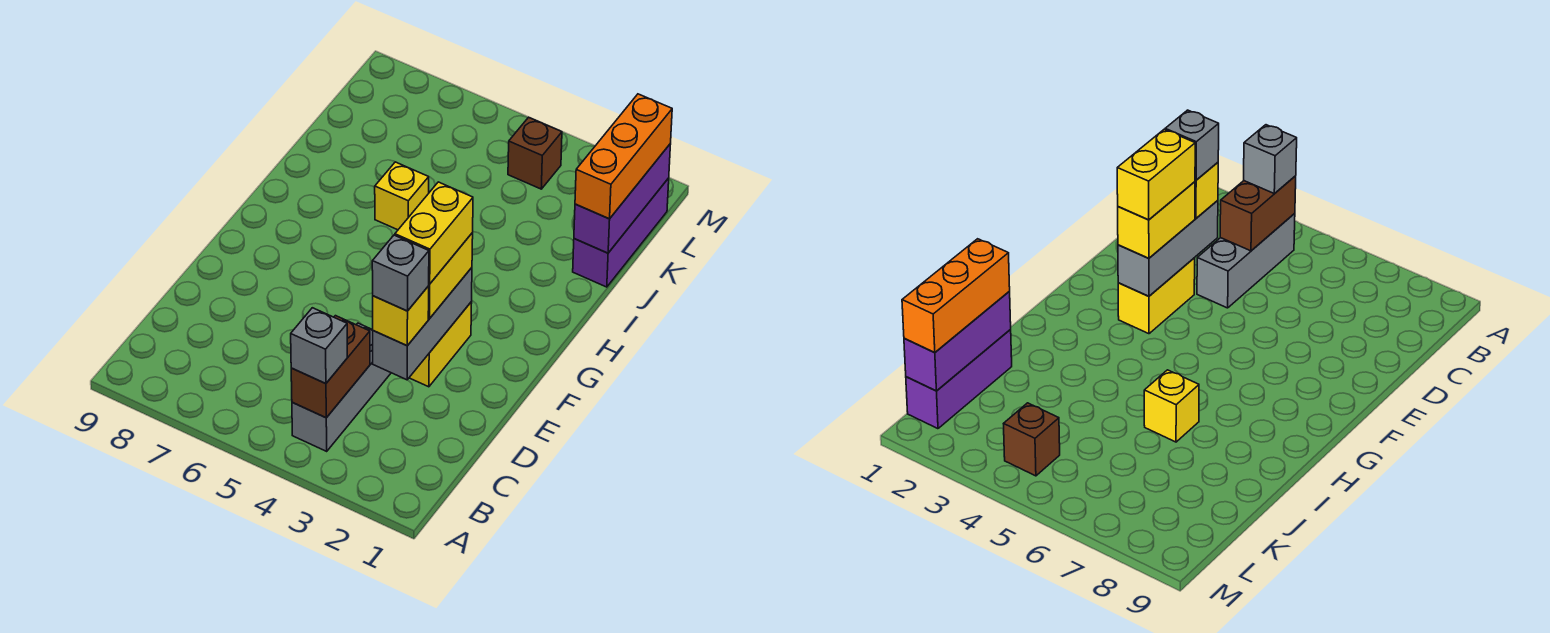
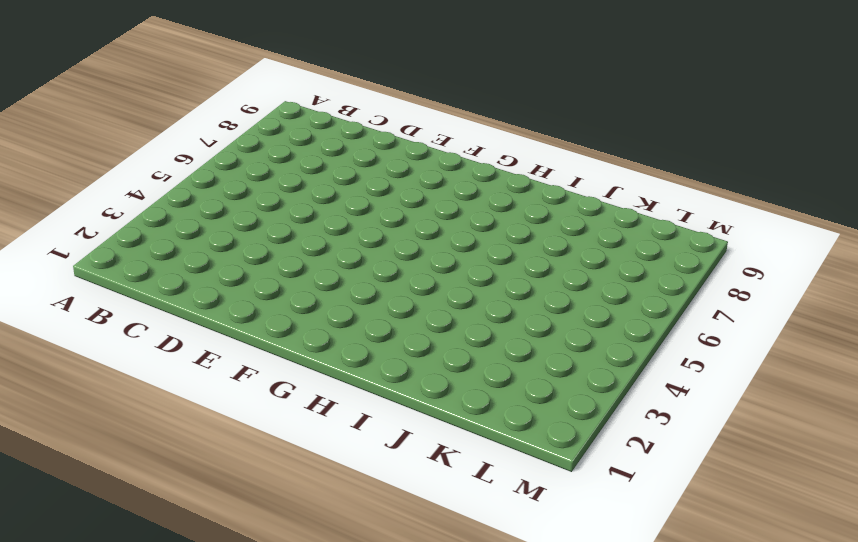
none -> grey 1x3 brick [292,323,391,451]
none -> yellow 1x2 brick [409,302,472,387]
none -> yellow 1x1 brick [375,162,429,230]

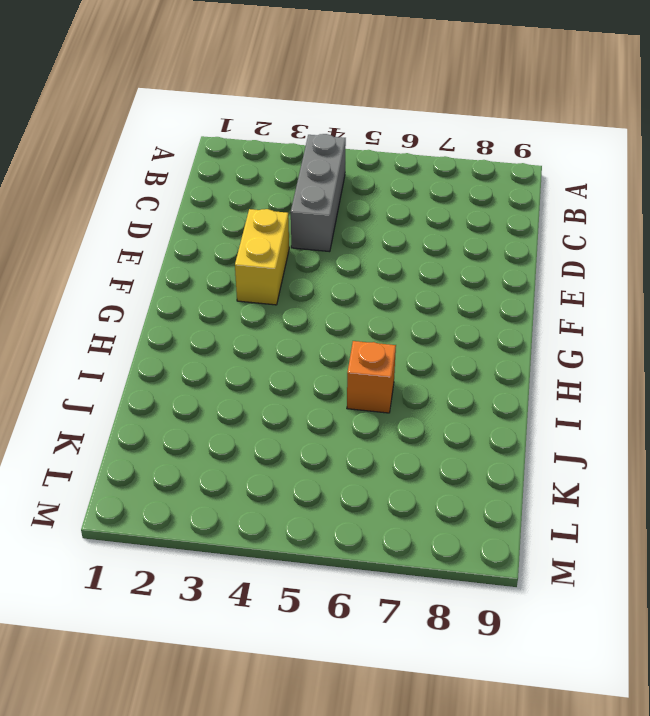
orange 1x1 brick [347,341,396,413] -> yellow 1x1 brick [375,162,429,230]
none -> purple 1x3 brick [573,178,669,287]
none -> brown 1x1 brick [508,117,562,189]
none -> brown 1x2 brick [291,316,370,418]

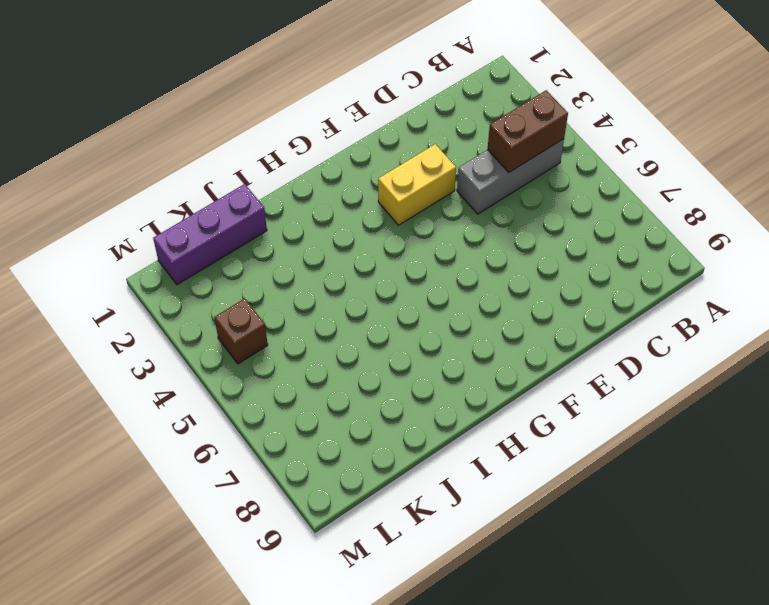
none -> yellow 1x1 brick [375,162,429,230]
none -> grey 1x3 brick [373,268,472,380]
none -> purple 1x3 brick [574,144,671,253]

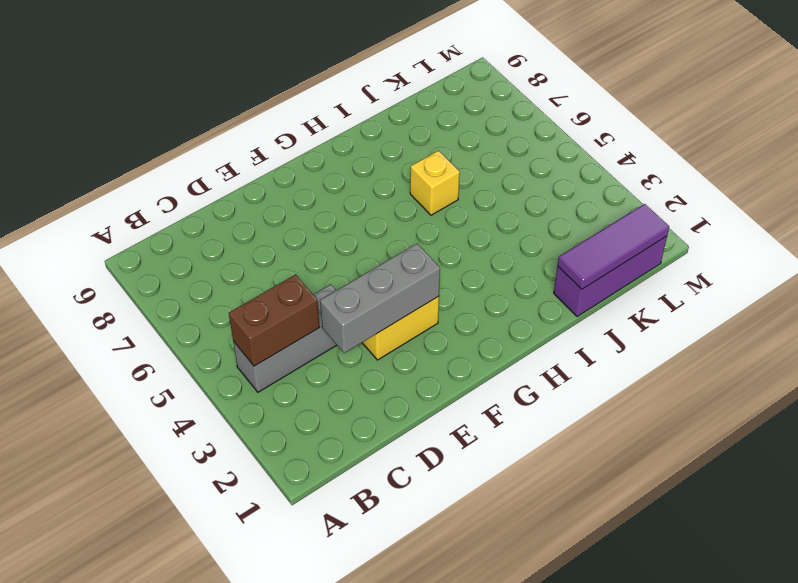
purple 1x3 tile [558,204,669,289] -> purple 1x3 brick [574,144,671,253]
none -> brown 1x1 brick [508,117,562,189]
none -> grey 1x1 brick [291,308,347,384]
none -> yellow 1x1 brick [373,286,429,346]

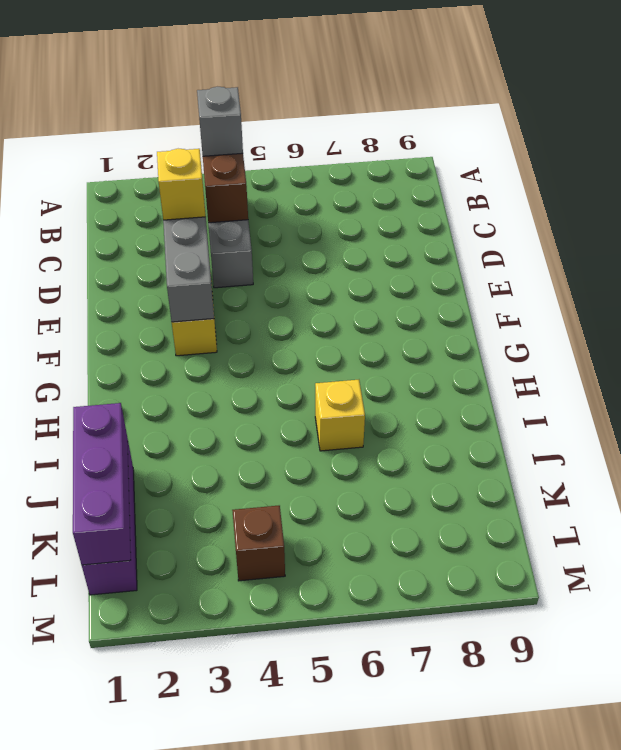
none -> yellow 1x2 brick [428,233,473,319]
none -> orange 1x3 brick [575,94,672,219]
none -> grey 1x1 brick [372,235,429,311]

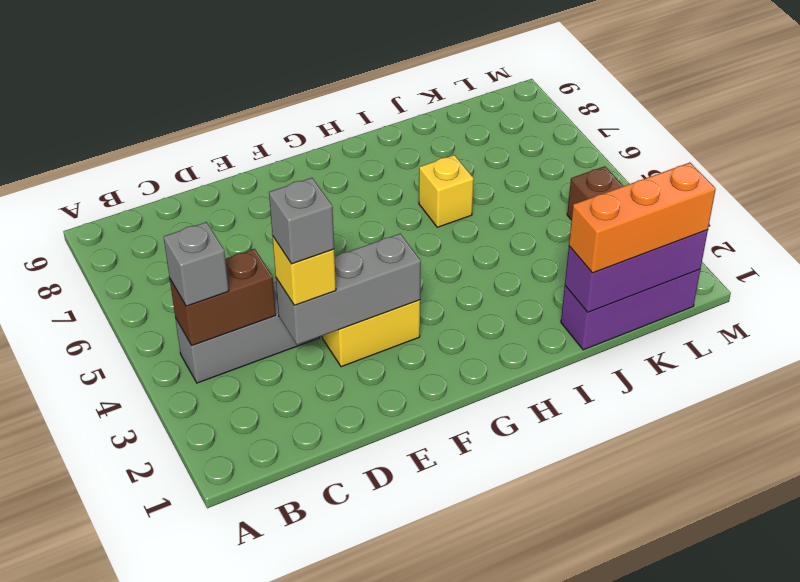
none -> yellow 1x2 brick [428,233,473,319]
none -> yellow 1x2 brick [395,182,473,284]

